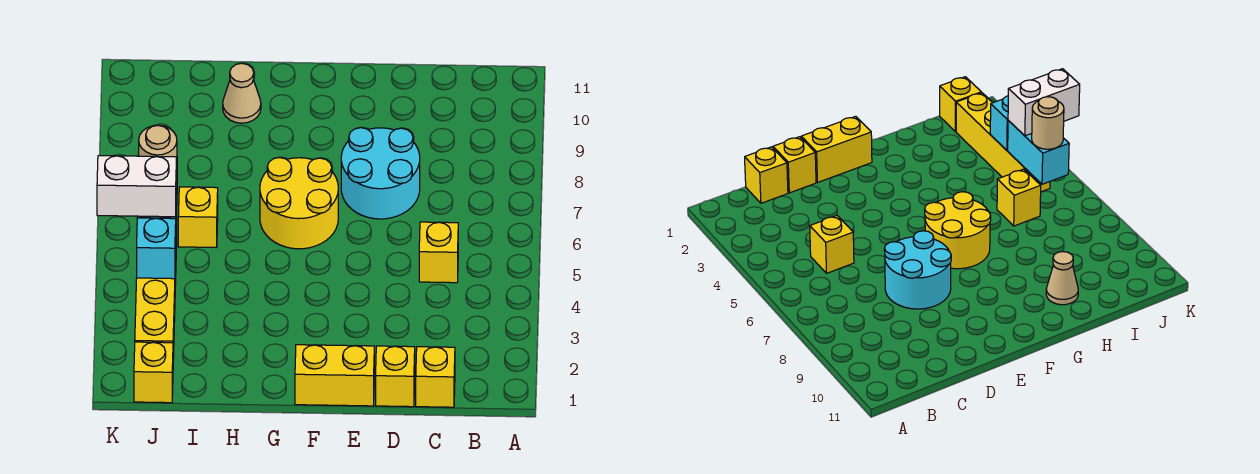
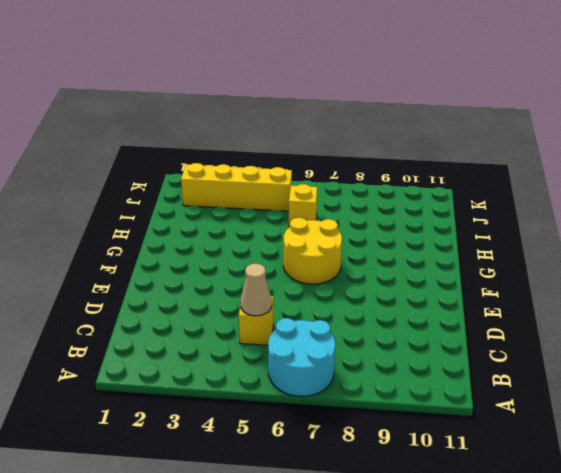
cyan 2x2 round brick [268,318,335,396] -> cyan 2x2 round brick moved to [341,128,420,219]
tan 1x1 cone [241,264,272,316] -> tan 1x1 cone moved to [223,63,261,123]
none -> yellow 1x1 brick [416,347,455,407]
none -> yellow 1x1 brick [376,346,415,407]
none -> yellow 1x2 brick [295,345,374,406]

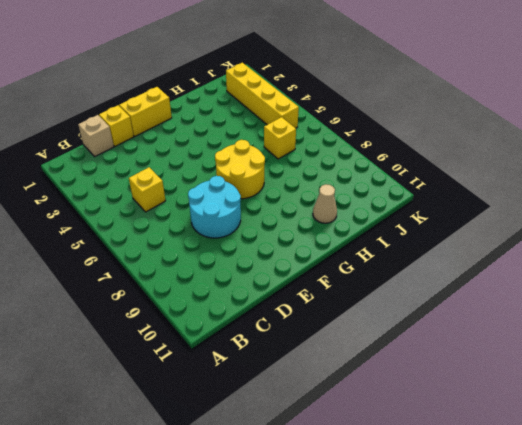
tan 1x1 brick [78,115,114,156] -> yellow 1x1 brick [416,347,455,407]
none -> yellow 1x1 brick [134,342,173,403]
none -> cyan 1x1 brick [137,218,176,279]
none -> cyan 1x2 brick [1008,121,1069,184]

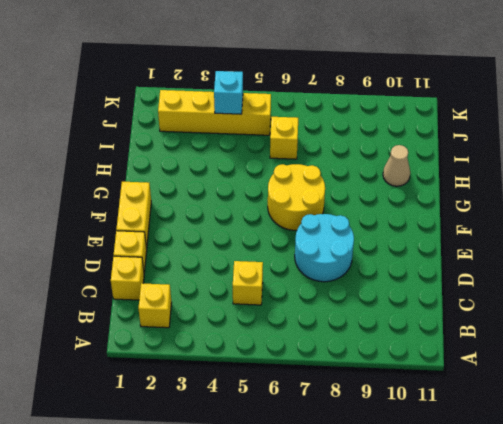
yellow 1x1 brick [138,283,172,328] -> yellow 1x1 brick moved to [134,342,173,403]
none -> cyan 1x2 brick [1008,121,1069,184]
none -> white 1x2 brick [97,156,177,217]
none -> tan 1x1 round brick [139,125,177,157]

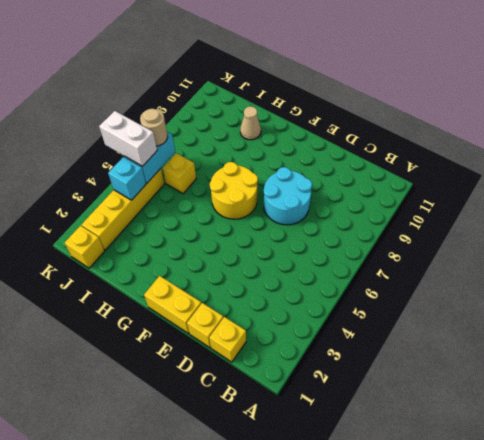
none -> yellow 1x1 brick [419,222,458,283]

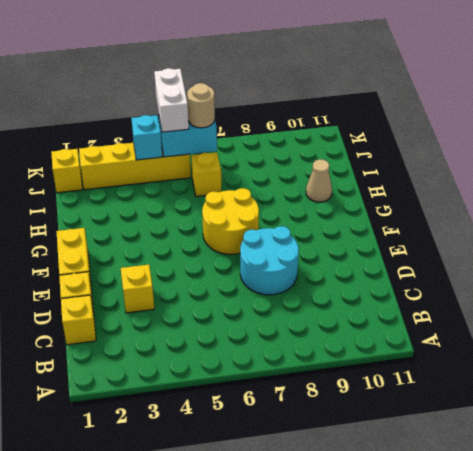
yellow 1x1 brick [121,265,154,313] -> yellow 1x1 brick moved to [419,222,458,283]

